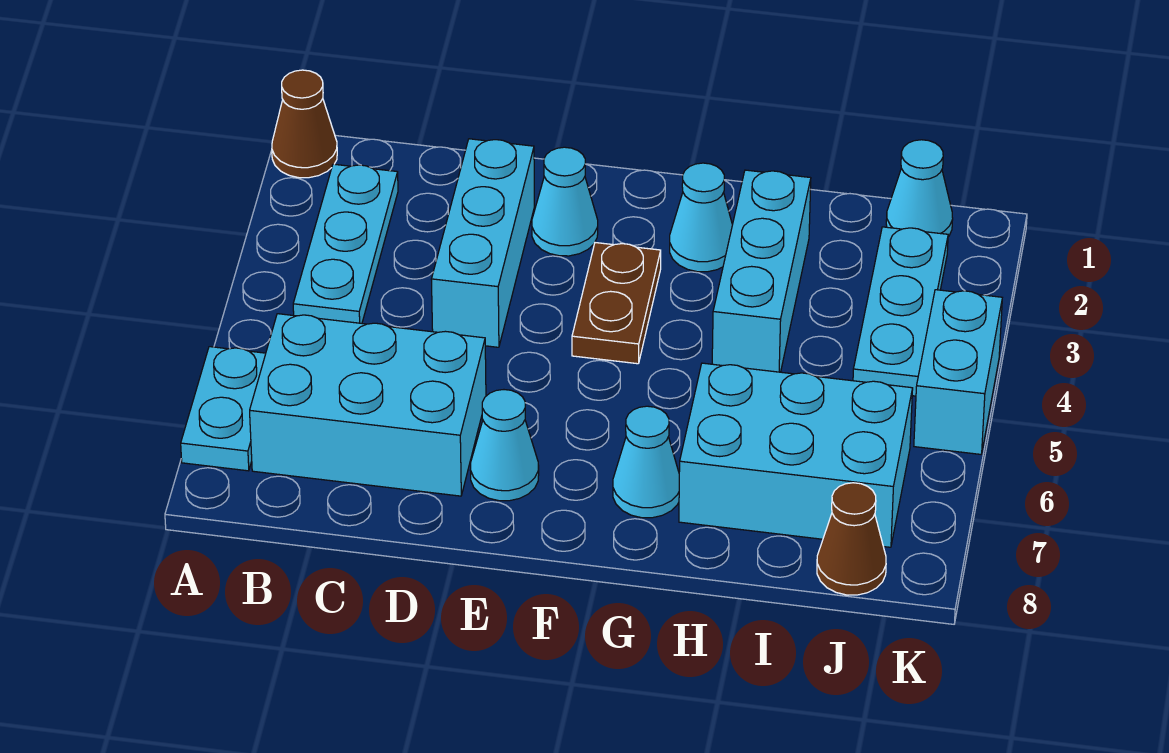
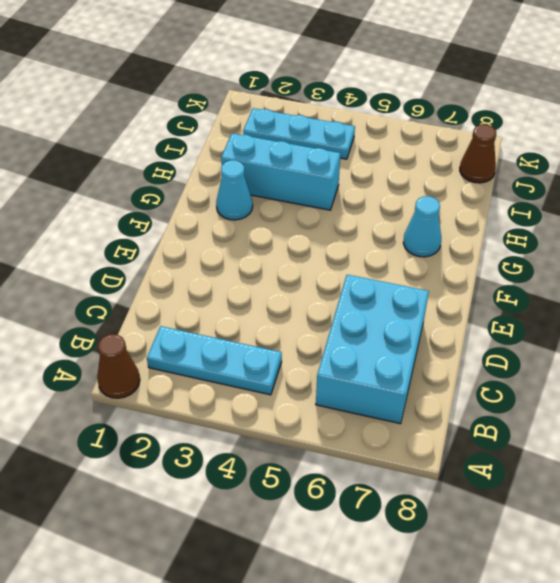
none -> cyan 1x2 plate [181,347,266,471]
none -> cyan 1x3 brick [431,139,534,347]
none -> cyan 1x1 cone [532,147,598,256]

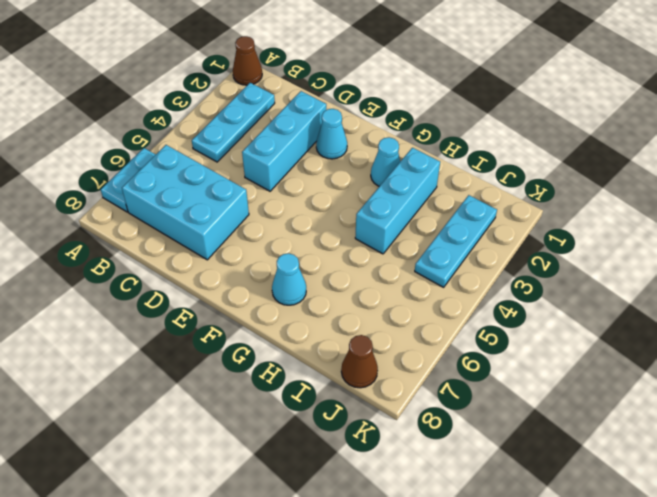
none -> cyan 1x1 cone [471,390,539,501]
none -> brown 1x2 plate [572,243,661,364]
none -> cyan 2x3 brick [679,363,913,547]

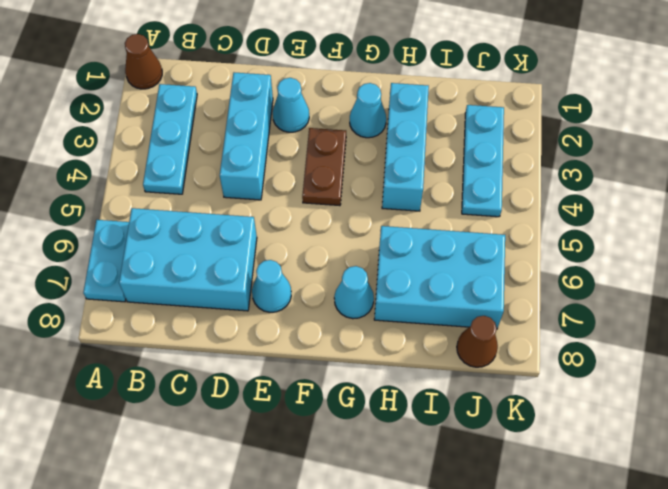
none -> cyan 1x1 cone [886,140,953,237]
none -> cyan 1x2 brick [914,290,1002,454]

